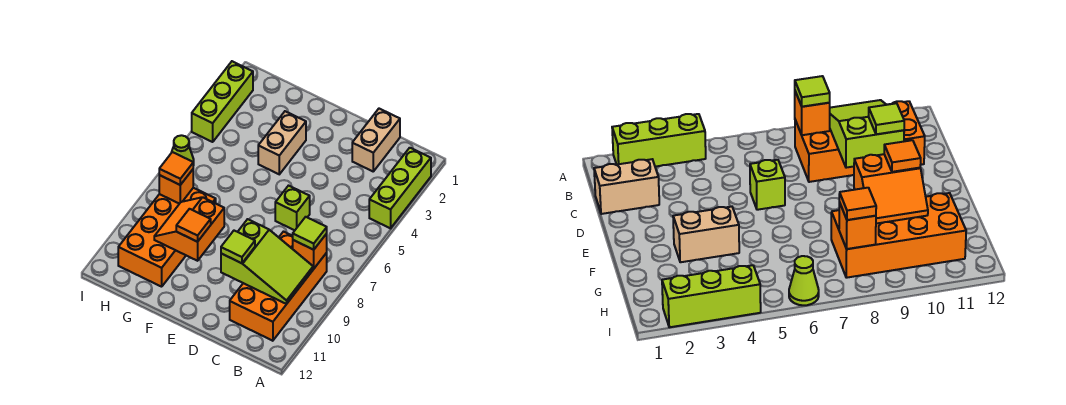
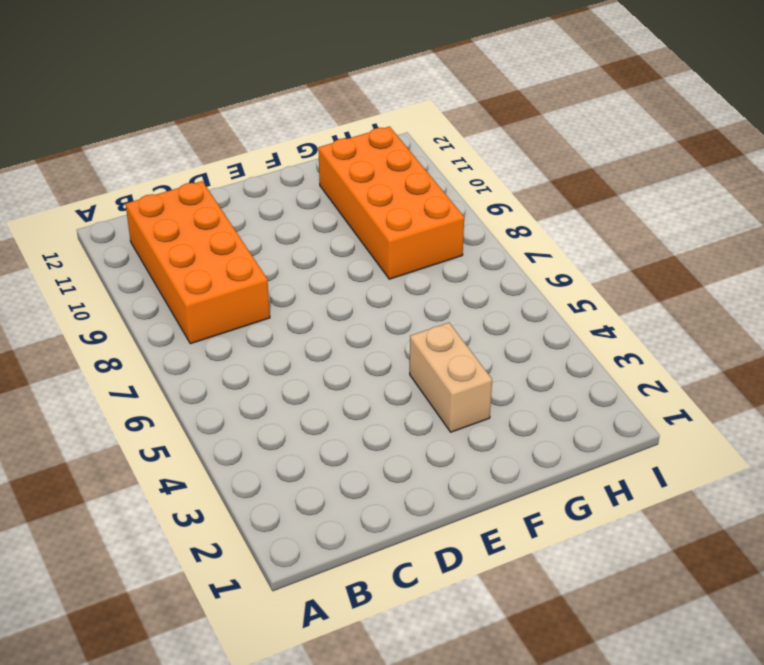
none -> lime 1x3 brick [369,148,431,228]
none -> tan 1x2 brick [352,109,400,171]
none -> lime 1x1 brick [275,186,310,230]

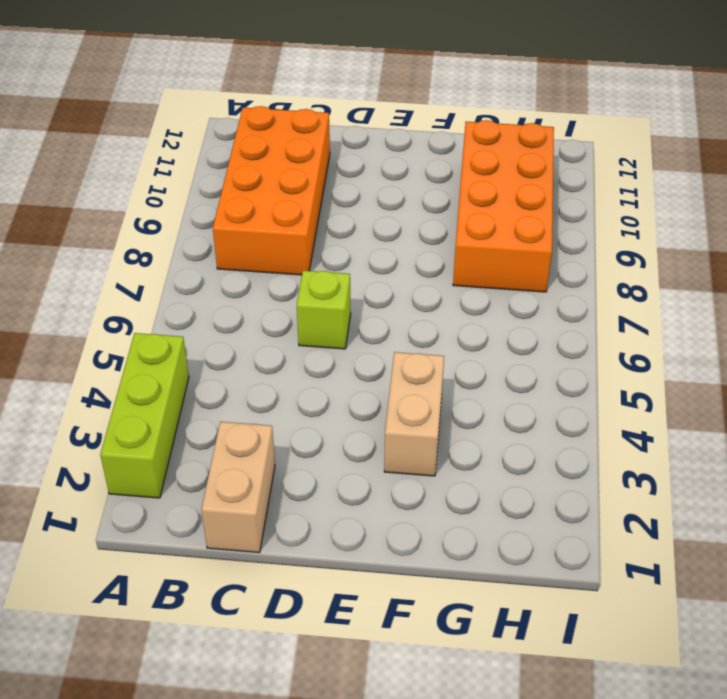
none -> lime 1x3 brick [192,61,253,142]
none -> lime 1x1 cone [172,135,194,165]
none -> orange 1x1 brick [293,234,327,269]

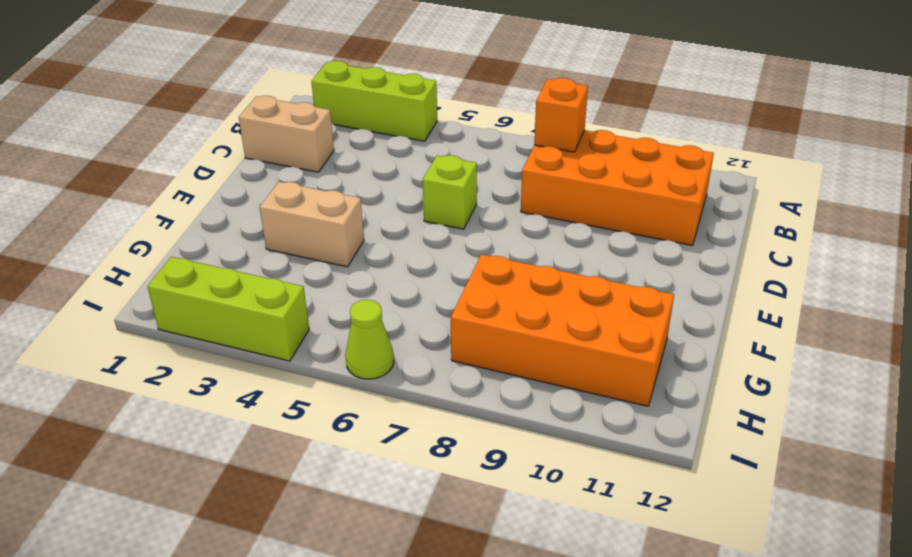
none -> lime 2x3 slope [221,219,313,304]
none -> orange 2x2 slope [154,197,224,261]
none -> orange 1x1 brick [159,170,193,204]

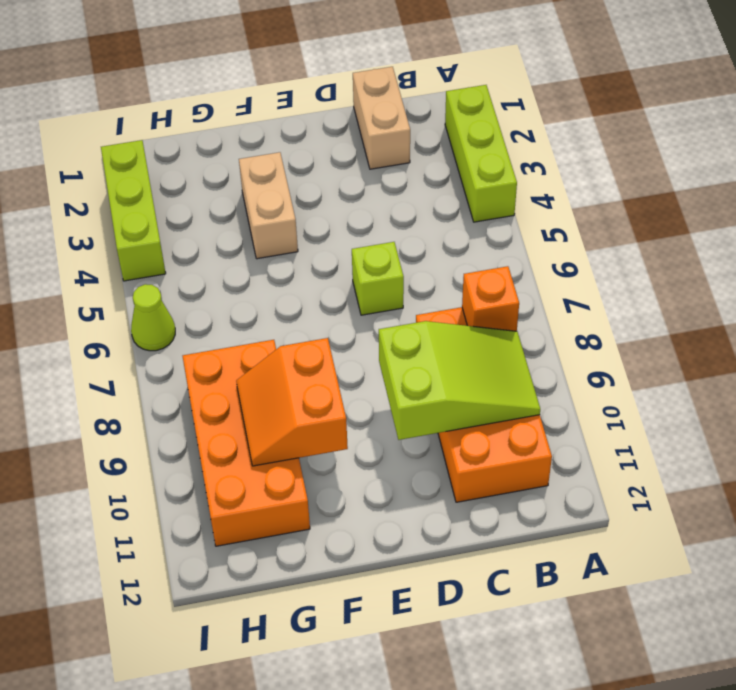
none -> orange 1x1 brick [159,170,193,204]
none -> lime 1x1 tile [293,217,327,250]
none -> lime 1x1 tile [221,231,255,263]

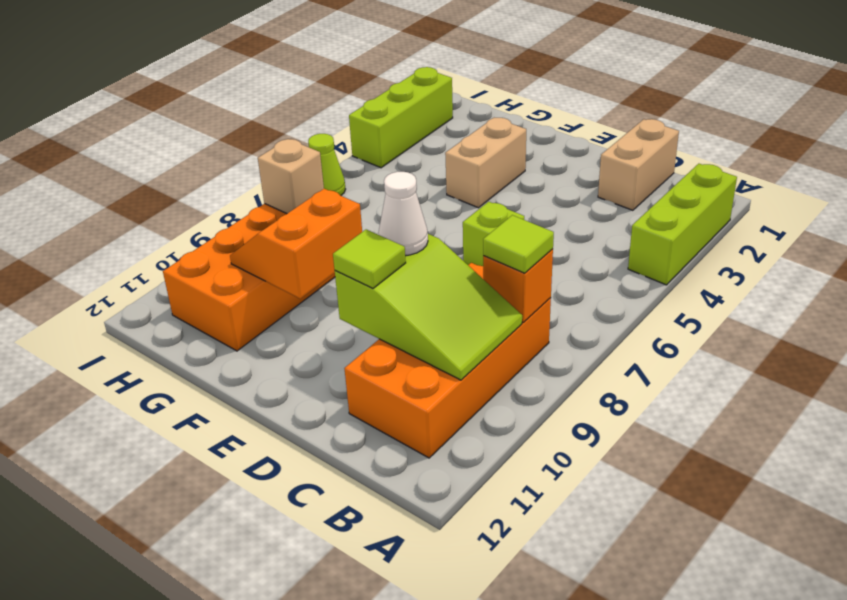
white 1x1 cone [378,172,428,256] -> none
tan 1x1 brick [258,139,324,214] -> orange 1x1 brick [159,170,193,204]
none -> orange 1x1 tile [176,209,211,242]
none -> orange 1x1 tile [159,152,193,185]

